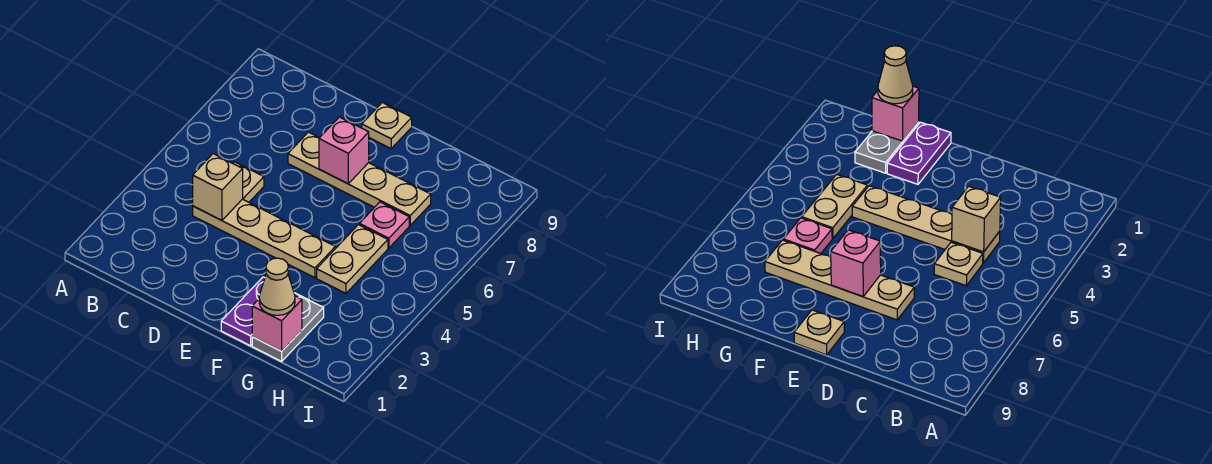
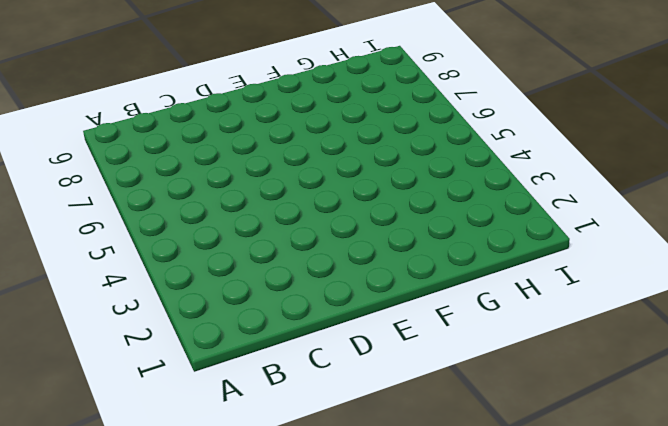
none -> tan 1x4 plate [193,199,335,278]
none -> tan 1x1 plate [233,162,264,202]
none -> tan 1x4 plate [288,132,431,225]

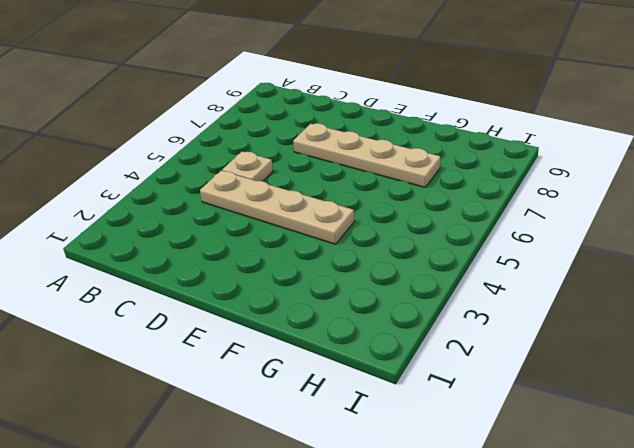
none -> tan 1x1 plate [362,102,412,148]
none -> purple 1x2 plate [221,277,265,346]
none -> grey 1x2 plate [252,293,324,361]

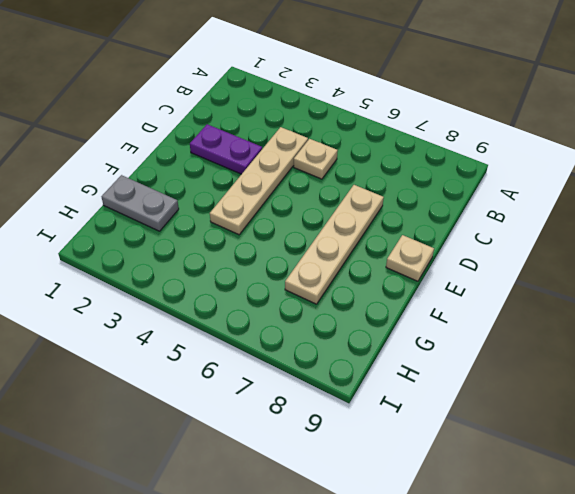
purple 1x2 plate [190,124,262,174] -> purple 1x2 plate moved to [221,277,265,346]
none -> tan 1x2 plate [317,225,388,293]
none -> pink 1x1 plate [359,202,409,248]
none -> tan 1x1 brick [193,154,243,220]

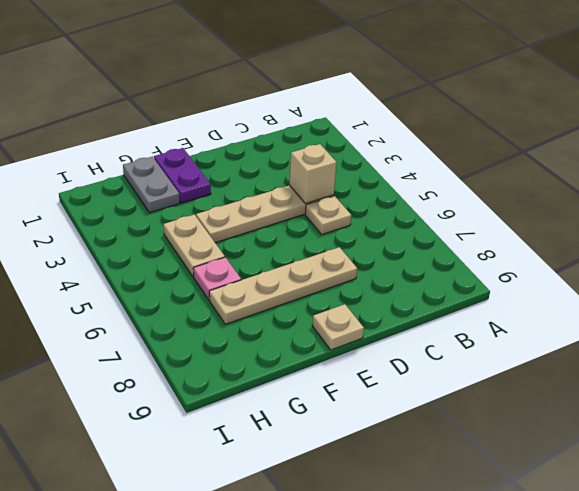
none -> pink 1x1 brick [319,117,369,184]
none -> pink 1x1 brick [252,296,302,351]
none -> tan 1x1 cone [259,258,295,315]

